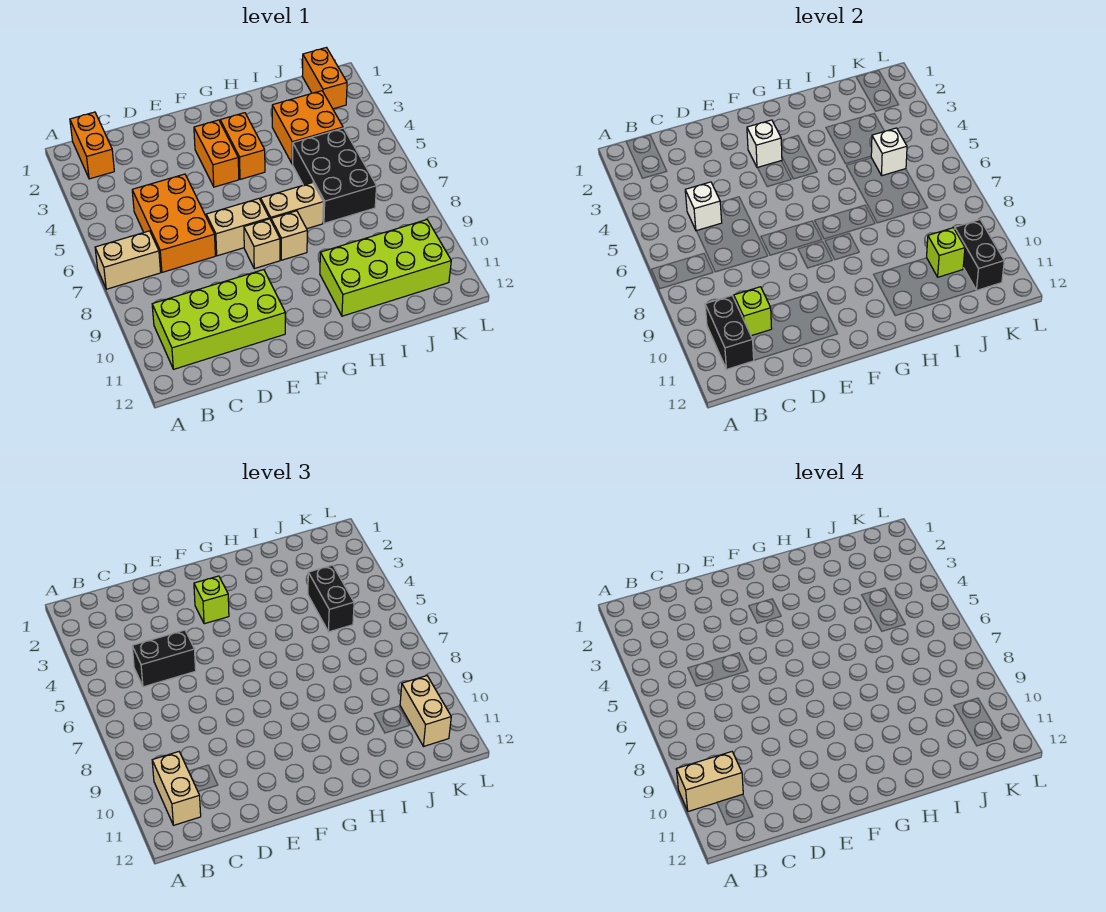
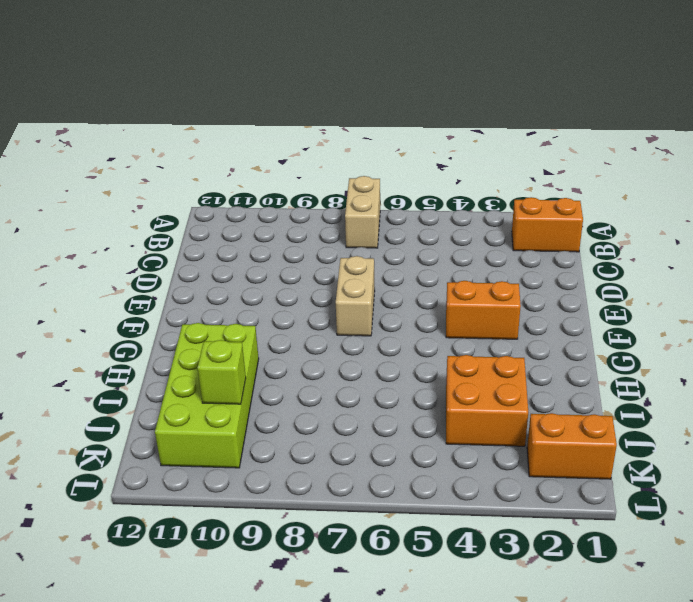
none -> lime 2x4 brick [152,270,285,369]
none -> orange 2x3 brick [132,174,215,272]
none -> tan 1x1 brick [244,219,280,269]

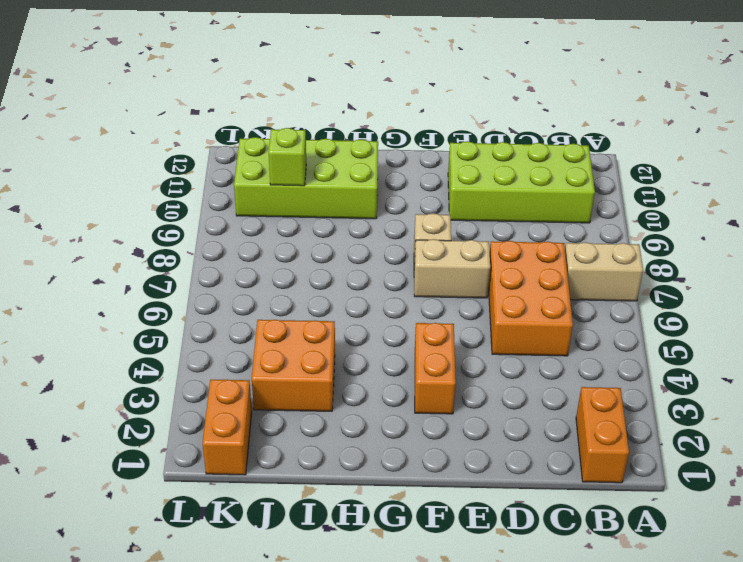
none -> orange 1x2 brick [220,113,265,179]
none -> tan 1x2 brick [261,183,323,229]
none -> tan 1x1 brick [271,211,307,260]

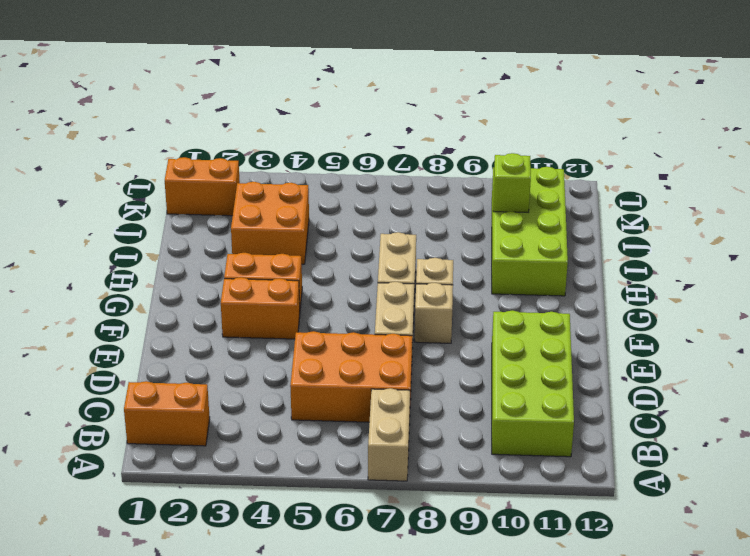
none -> black 2x3 brick [293,128,377,223]
none -> black 1x2 brick [705,296,754,369]
none -> white 1x1 brick [685,182,722,231]

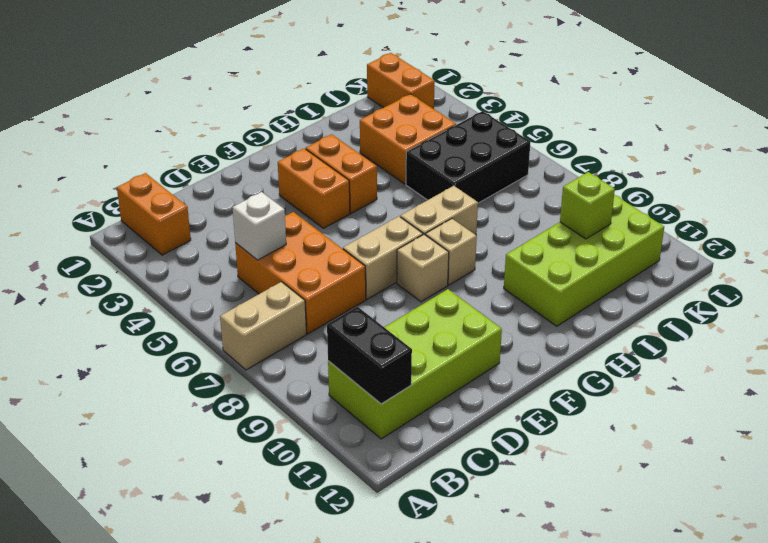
black 2x3 brick [406,111,530,203] -> black 2x3 brick turned to [293,128,377,223]
none -> lime 1x1 brick [734,287,772,336]
none -> white 1x1 brick [747,120,782,168]
none -> white 1x1 brick [871,128,907,176]

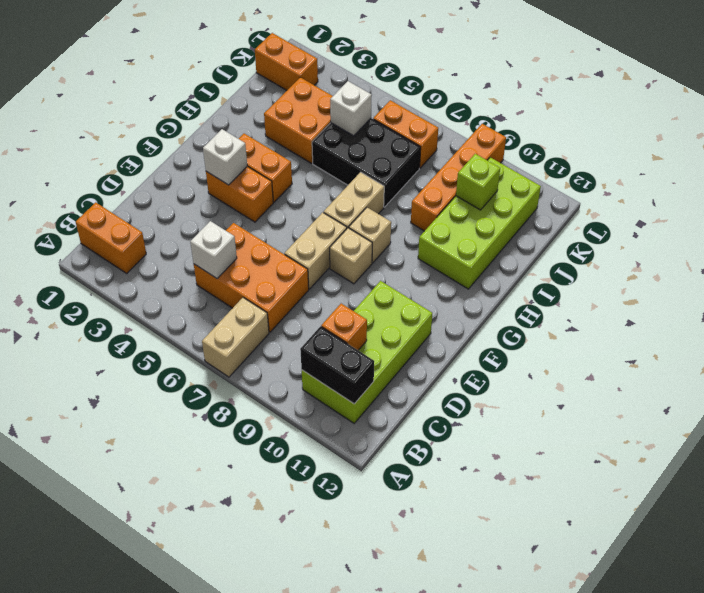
orange 1x1 brick [321,304,367,350] -> lime 1x1 brick [734,287,772,336]
orange 1x4 brick [411,124,506,231] -> none
orange 1x2 brick [373,100,438,168] -> none
none -> black 1x2 brick [955,220,1004,291]
none -> tan 1x2 brick [152,752,201,825]
none -> black 1x2 brick [132,630,196,687]

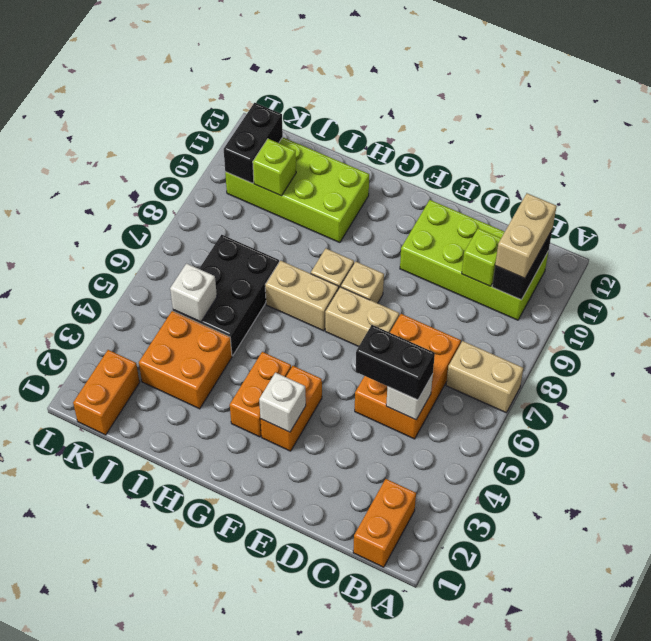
none -> lime 1x1 brick [194,576,229,624]
none -> black 1x2 brick [308,565,354,632]
none -> tan 1x2 brick [400,676,451,747]

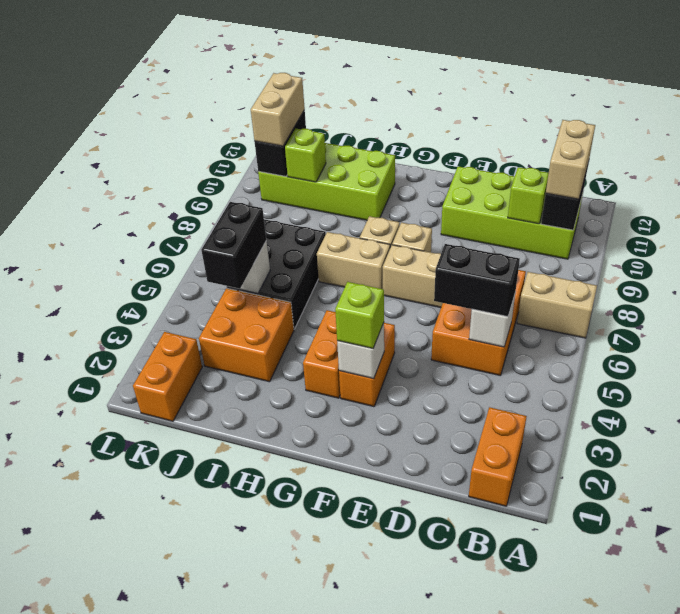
none -> tan 1x2 brick [676,752,743,811]

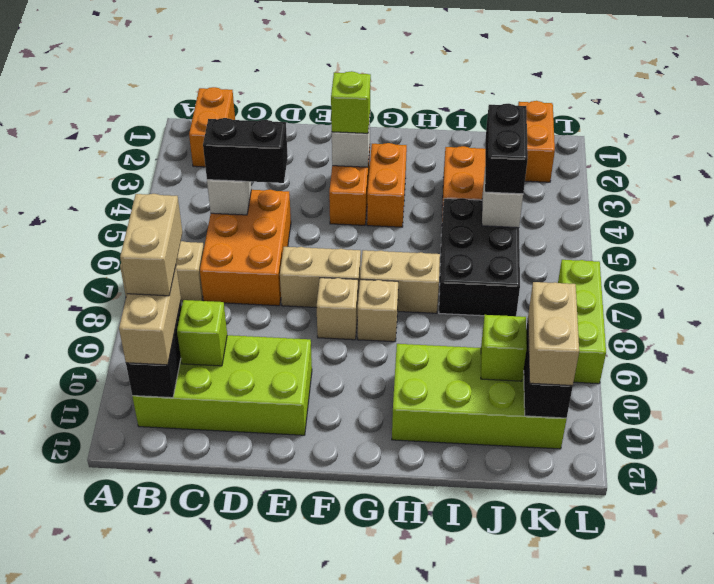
tan 1x2 brick [120,194,183,296] -> tan 1x2 brick turned to [676,752,743,811]
lime 1x3 brick [558,260,606,384] -> none

